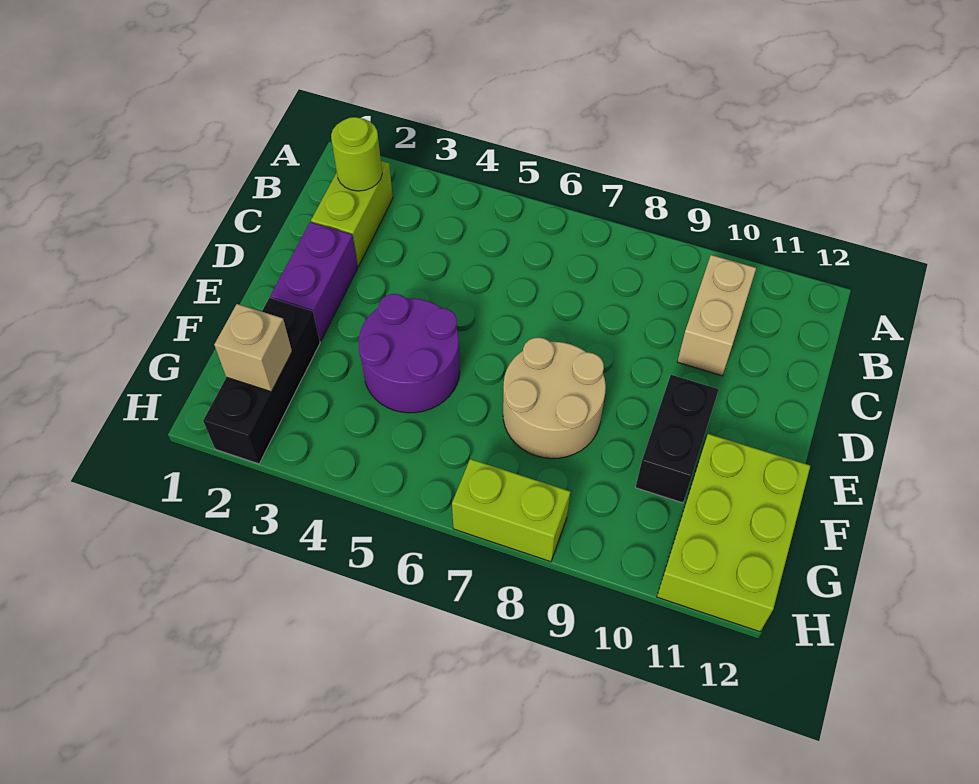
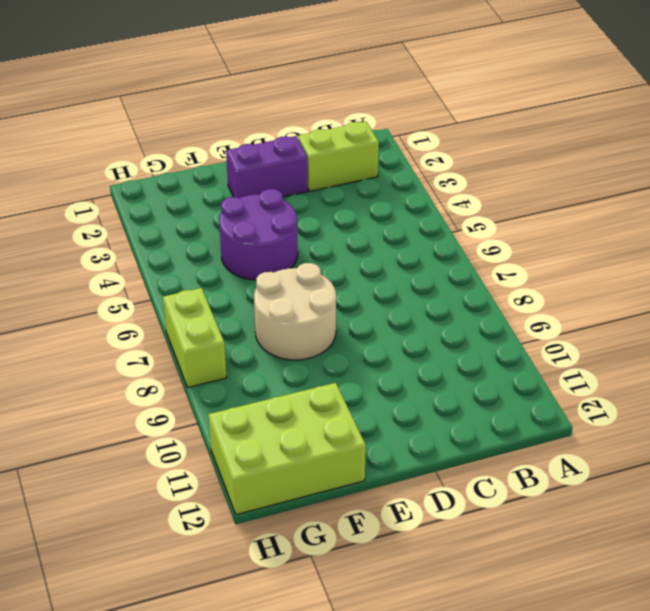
none -> tan 1x2 brick [677,255,756,376]
none -> black 1x2 brick [636,375,719,503]

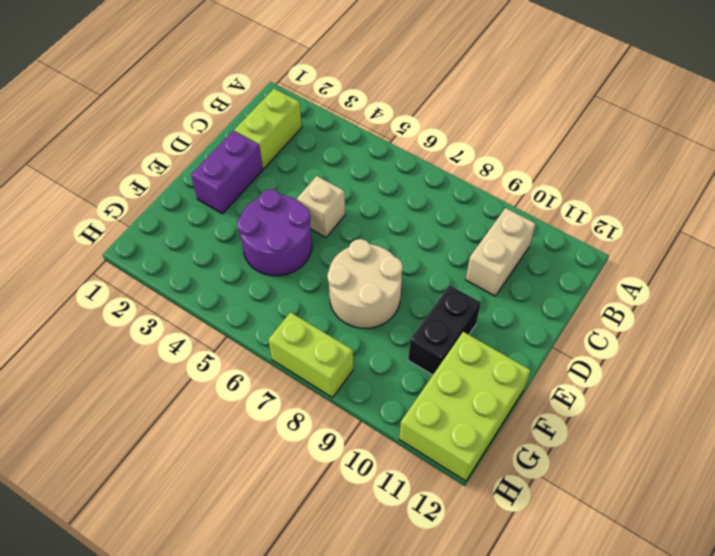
tan 1x1 brick [297,176,345,237] -> tan 1x1 brick moved to [214,304,292,392]
none -> black 1x3 brick [203,298,320,464]
none -> lime 1x1 round brick [331,117,382,191]

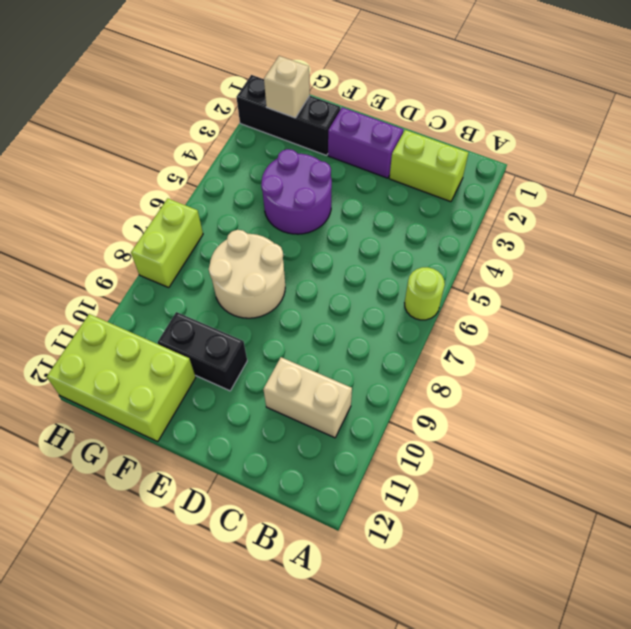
lime 1x1 round brick [405,267,445,320] -> lime 1x1 round brick moved to [331,117,382,191]

